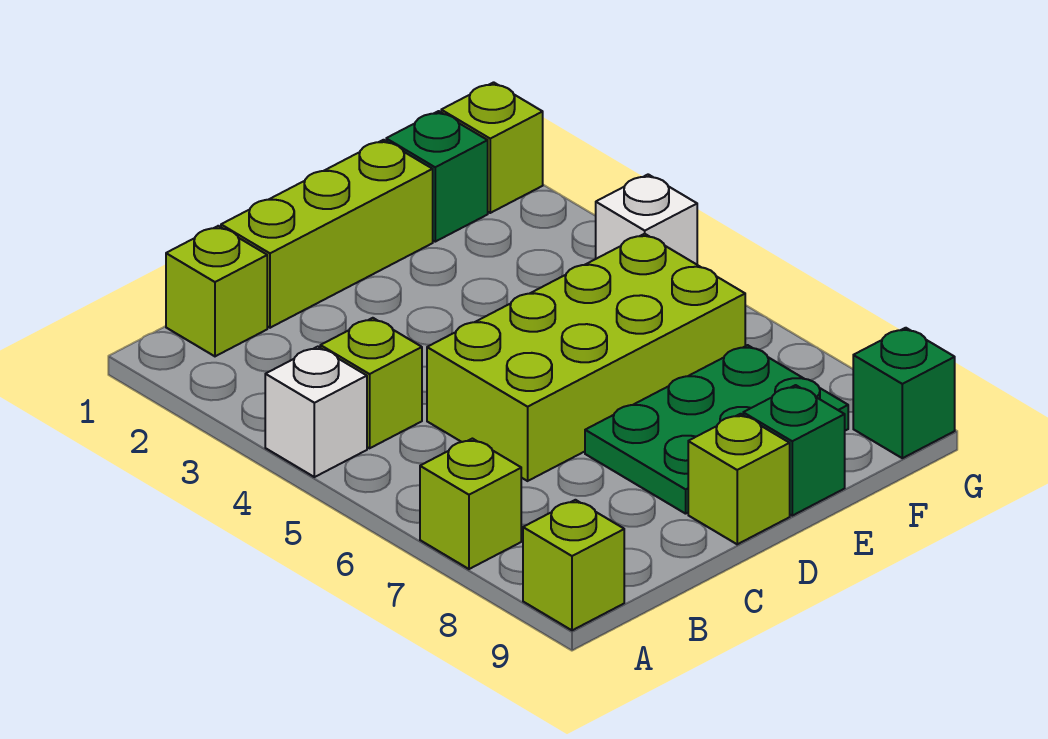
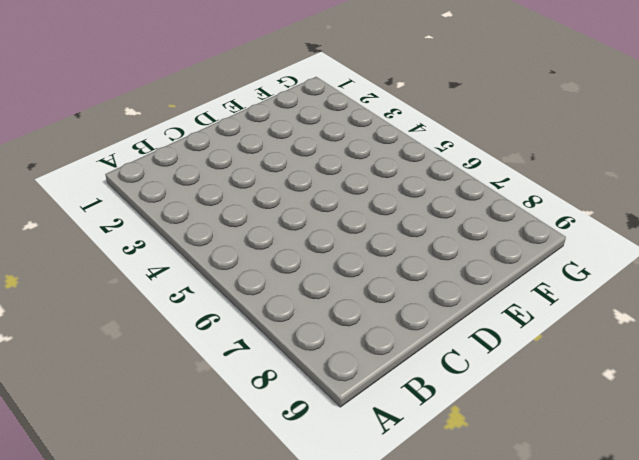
none -> white 1x1 brick [265,347,367,477]
none -> lime 1x1 brick [420,439,521,569]
none -> lime 1x1 brick [523,500,624,630]

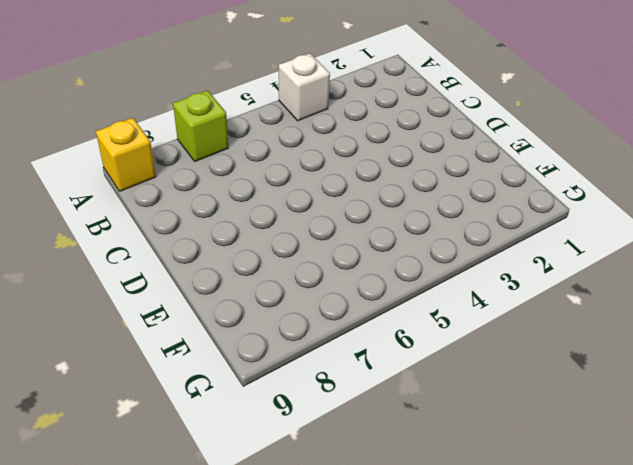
yellow 1x1 brick [96,118,156,191] -> lime 1x1 brick [523,500,624,630]
none -> lime 1x1 brick [166,226,267,356]
none -> lime 1x1 brick [320,318,422,448]
none -> lime 1x3 brick [221,140,433,328]

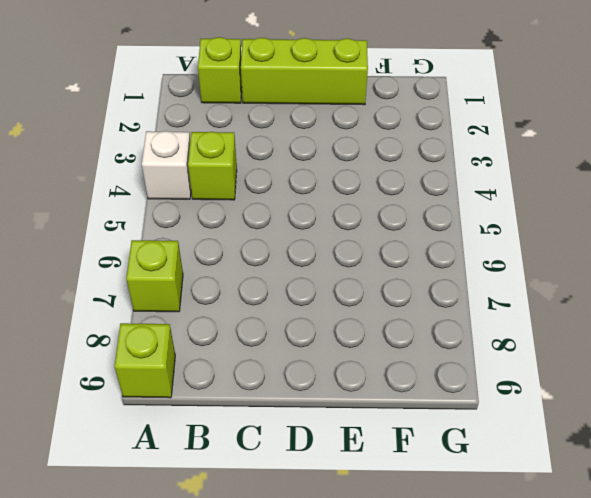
none -> lime 2x4 brick [427,234,745,481]
none -> green 2x3 plate [585,345,848,514]
none -> lime 1x1 brick [688,414,790,544]

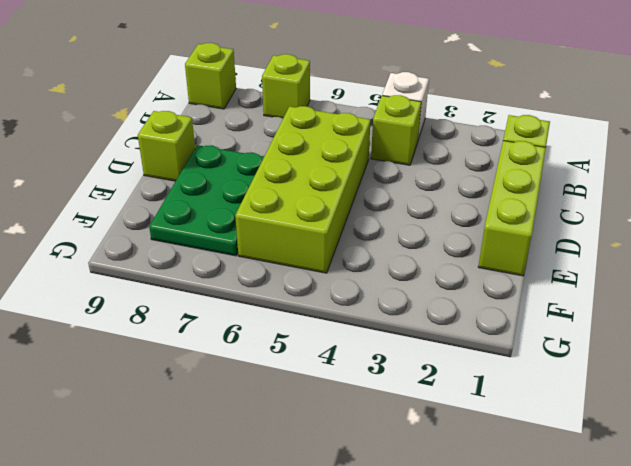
none -> green 1x1 brick [743,385,845,516]
none -> green 1x1 brick [386,111,488,242]
none -> lime 1x1 brick [441,82,543,213]

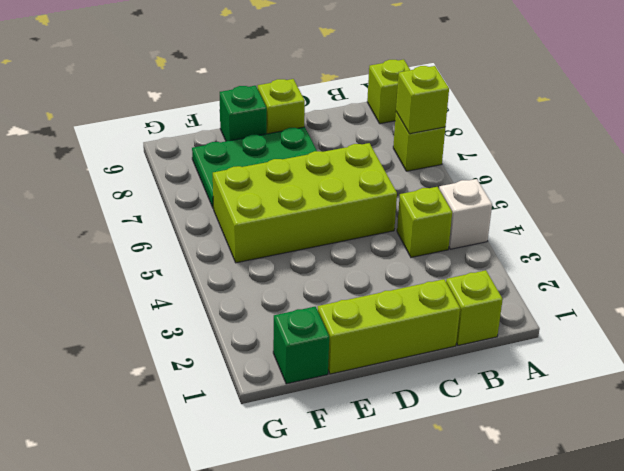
lime 1x1 brick [396,66,449,134] -> lime 1x1 brick moved to [441,82,543,213]
none -> white 1x1 brick [596,174,697,264]
none -> green 1x1 brick [853,328,955,458]

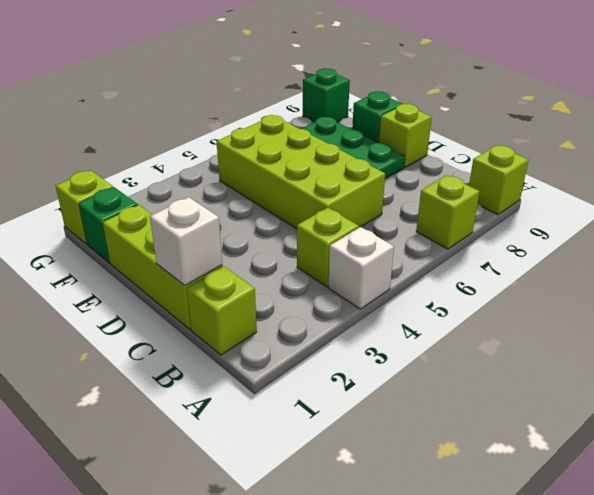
white 1x1 brick [150,197,222,285] -> white 1x1 brick moved to [596,174,697,264]

